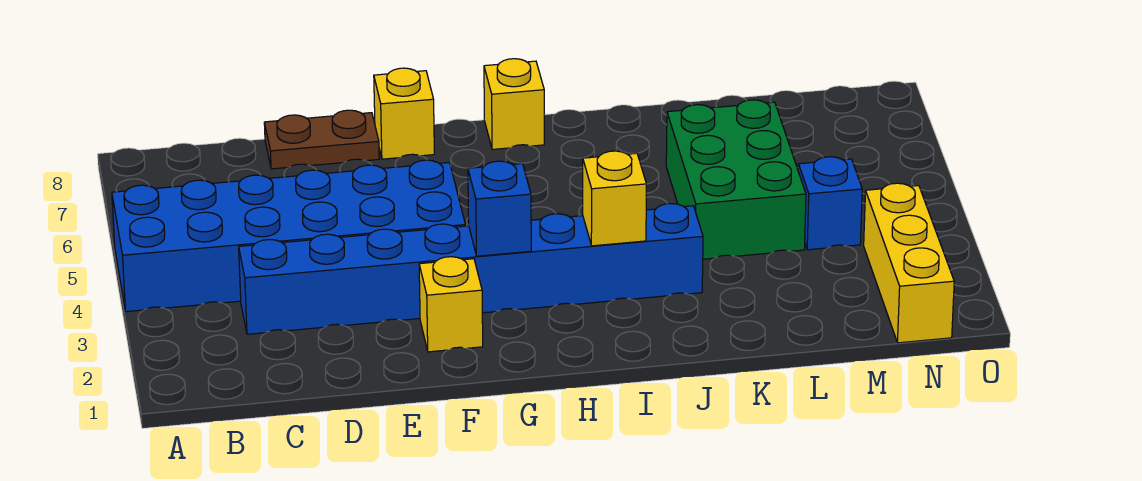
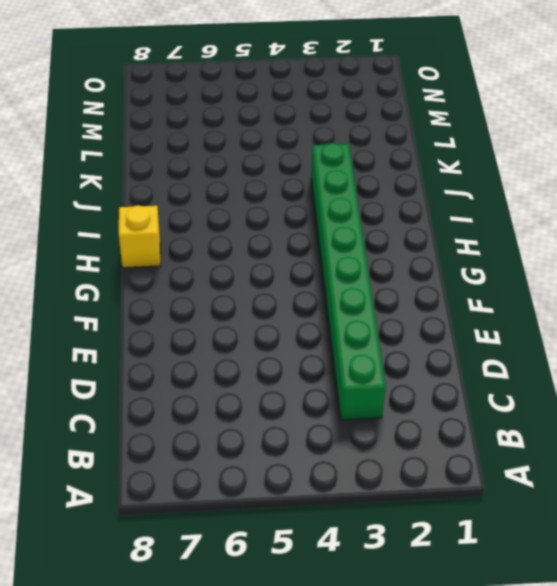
green 1x8 brick [311,143,386,420] -> blue 1x8 brick [239,204,703,334]
none -> blue 2x6 brick [112,160,465,312]
none -> brown 1x2 plate [264,110,379,169]

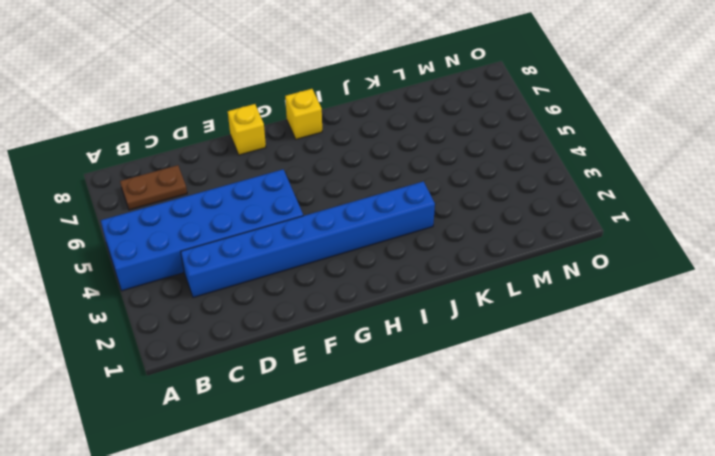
brown 1x2 plate [120,165,187,210] -> brown 1x2 plate moved to [264,110,379,169]
none -> yellow 1x1 brick [419,257,483,352]
none -> green 2x3 brick [666,100,806,259]

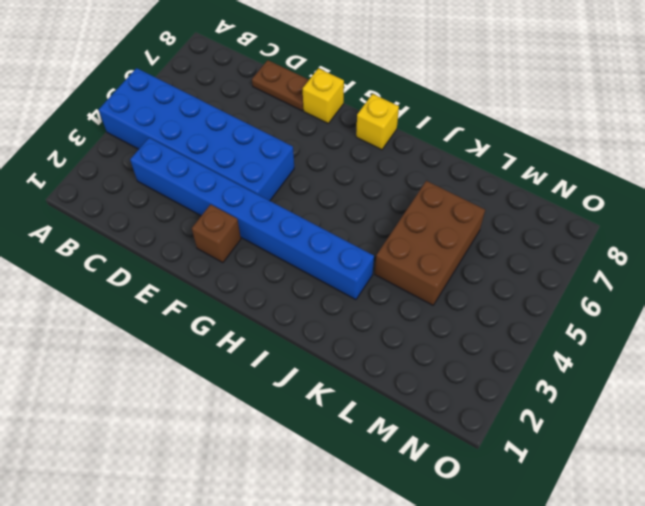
brown 1x1 brick [192,204,241,263] -> yellow 1x1 brick [419,257,483,352]
brown 2x3 brick [375,181,485,305] -> green 2x3 brick [666,100,806,259]
none -> blue 1x1 brick [798,157,862,250]
none -> yellow 1x3 brick [864,183,954,343]

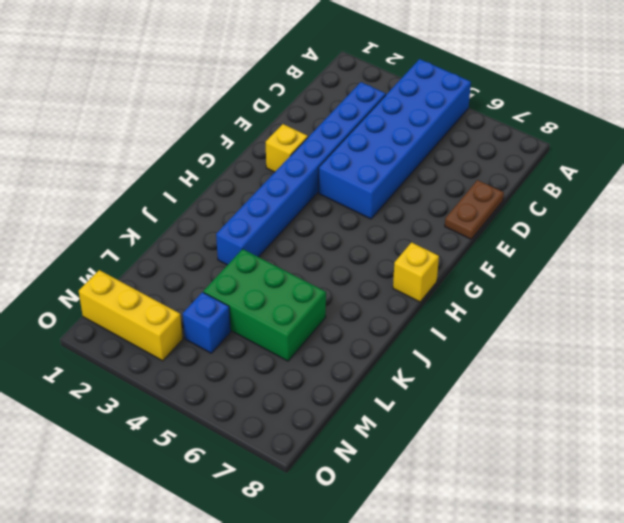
none -> yellow 1x1 brick [374,68,434,159]
none -> blue 1x1 brick [468,161,531,256]

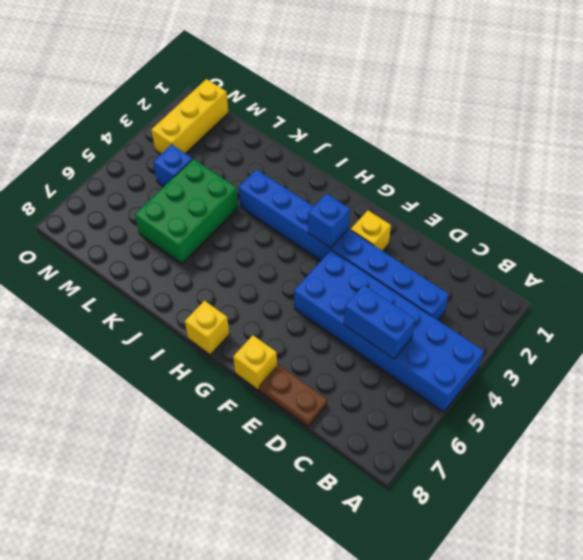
blue 1x2 brick [344,285,415,359] -> none
none -> yellow 1x1 brick [583,151,646,246]

